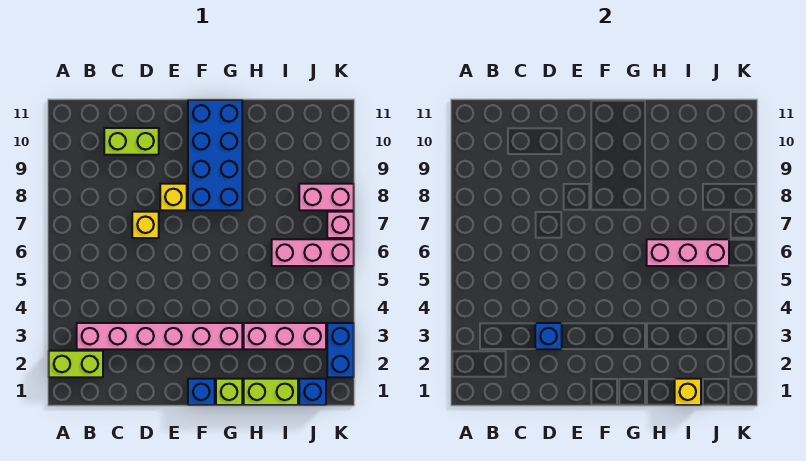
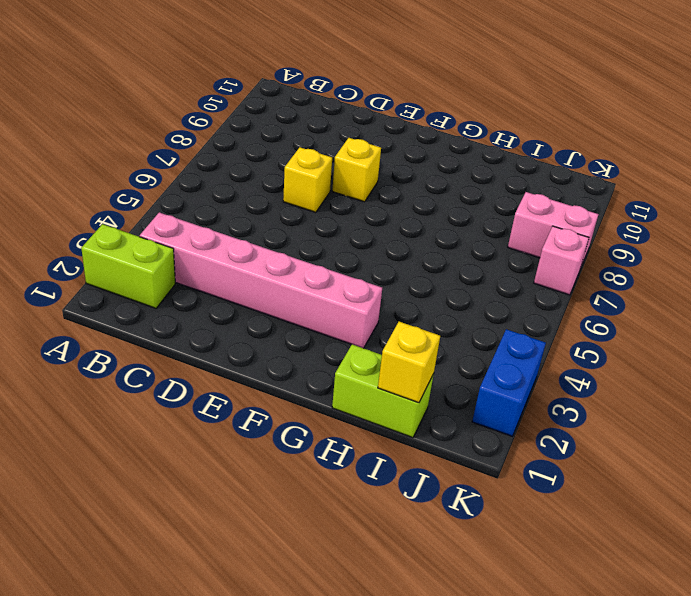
none -> lime 1x2 brick [104,128,159,155]
none -> blue 1x1 brick [188,379,215,405]
none -> blue 2x4 brick [188,100,242,210]

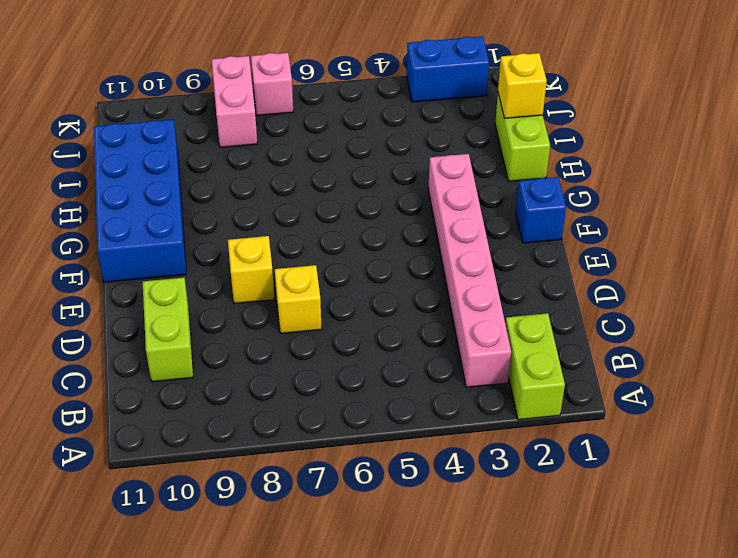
blue 2x4 brick [94,120,186,282] -> blue 2x4 brick turned to [188,100,242,210]
none -> lime 1x1 brick [216,379,242,405]
none -> pink 1x3 brick [244,323,326,349]
none -> pink 1x3 brick [272,239,354,266]

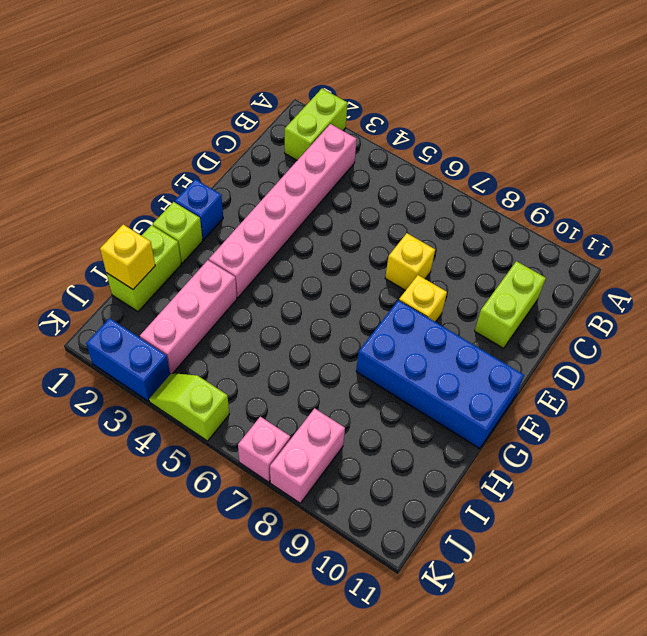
lime 1x2 slope [149,373,229,441] -> none
none -> pink 1x3 brick [272,239,354,266]
none -> blue 1x1 brick [299,379,326,405]
none -> blue 1x1 brick [535,323,562,349]

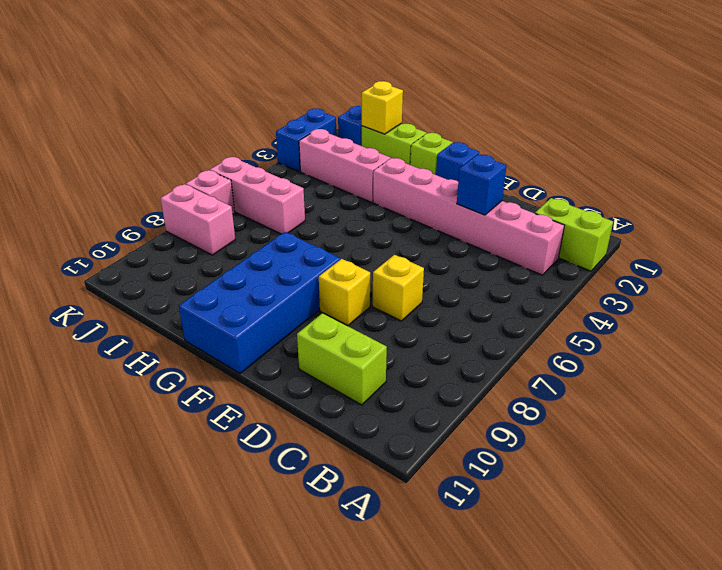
none -> pink 1x3 brick [647,239,729,266]

